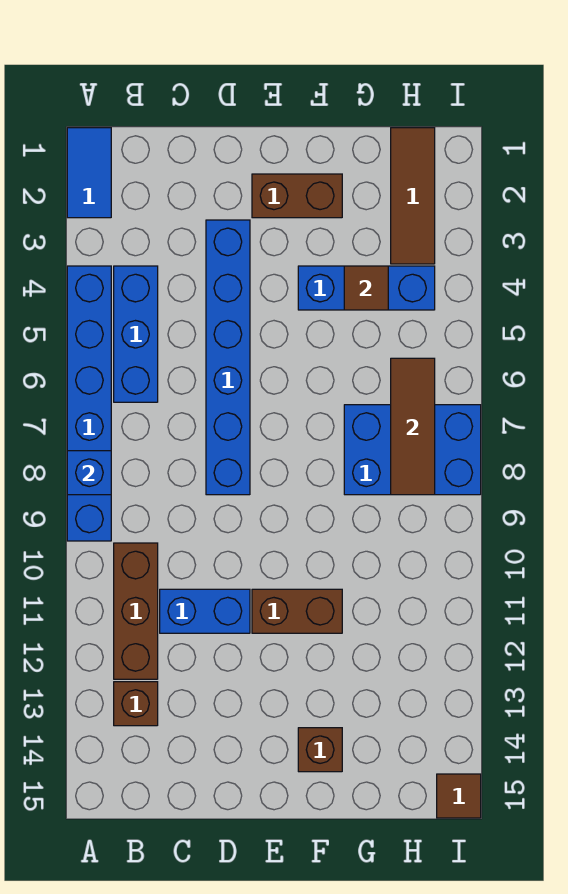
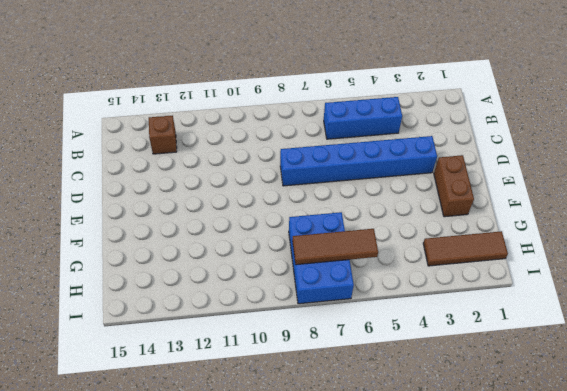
none -> blue 1x2 tile [67,128,111,218]
none -> blue 1x6 brick [67,266,111,541]
none -> brown 1x3 brick [114,543,158,679]

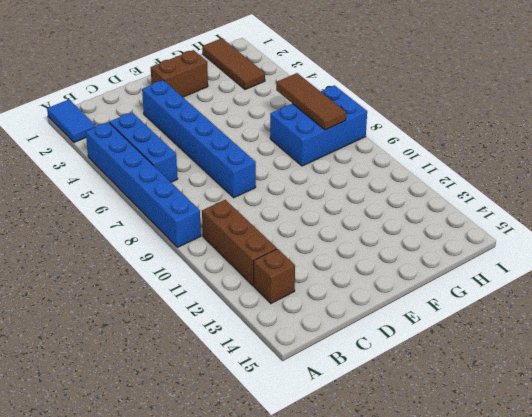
none -> blue 1x2 brick [160,589,250,633]
none -> brown 1x2 brick [252,589,342,633]
none -> blue 1x3 brick [298,266,435,310]

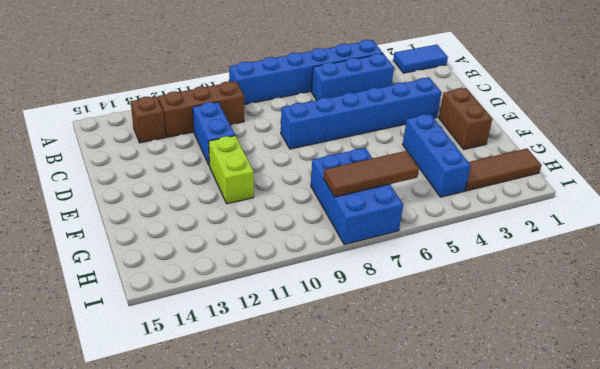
lime 1x2 brick [209,136,254,204] -> brown 1x2 brick [252,589,342,633]
none -> brown 1x1 brick [298,728,342,772]
none -> brown 1x1 tile [437,774,481,818]
none -> blue 1x1 brick [67,451,111,495]

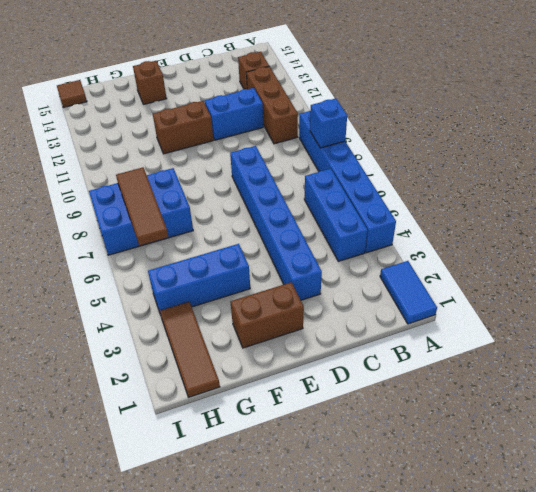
none -> brown 1x1 tile [344,266,388,310]

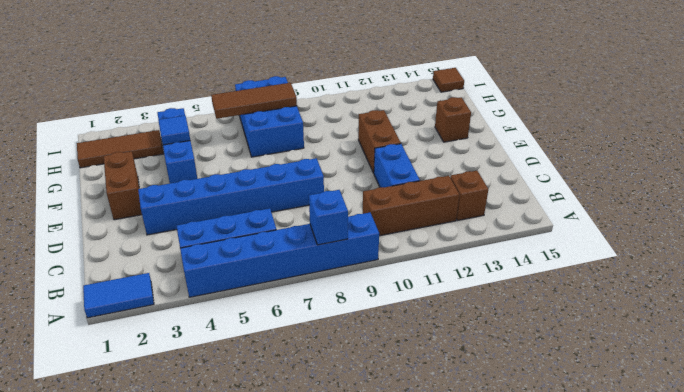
blue 1x1 tile [158,116,190,145] -> brown 1x1 tile [344,266,388,310]

